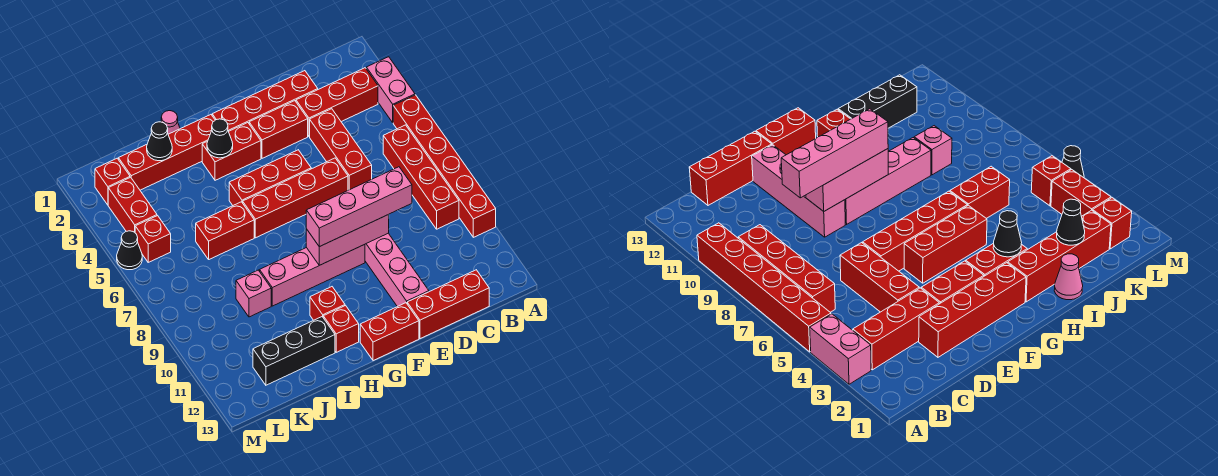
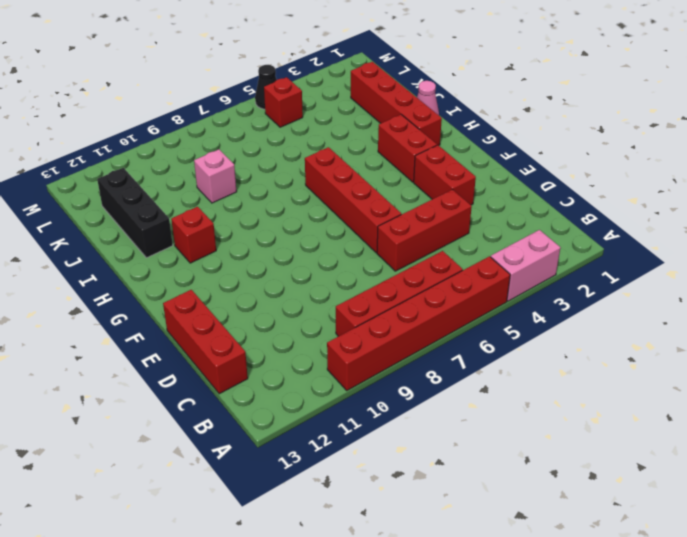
none -> red 1x3 brick [296,68,378,136]
none -> red 1x4 brick [212,71,318,131]
none -> pink 1x4 brick [365,233,429,307]

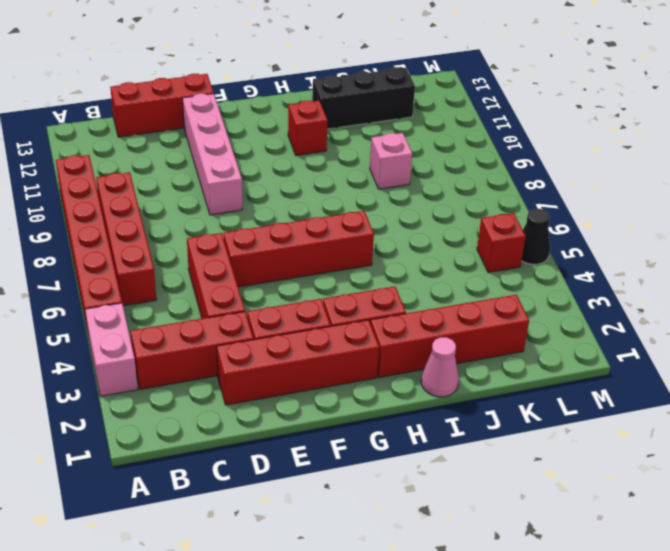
none -> red 1x3 brick [229,150,311,205]
none -> pink 1x4 brick [260,244,365,306]
none -> red 1x2 brick [360,303,419,361]

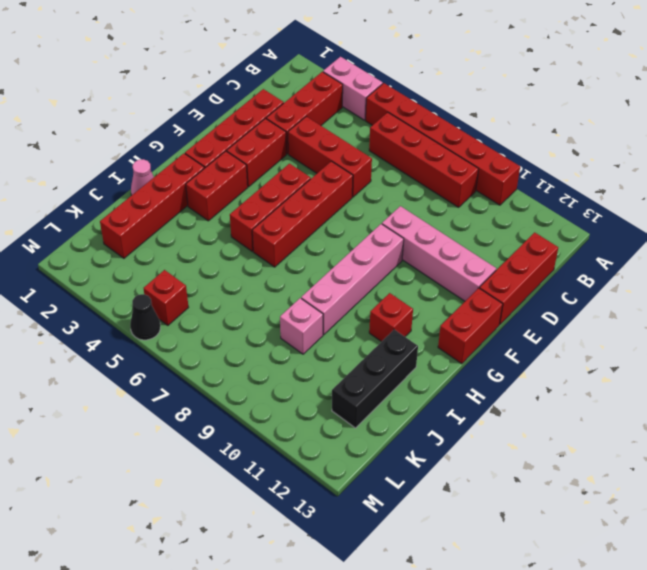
none -> red 1x1 brick [323,306,359,352]
none -> red 1x2 brick [196,202,254,259]
none -> red 1x1 brick [95,158,130,205]

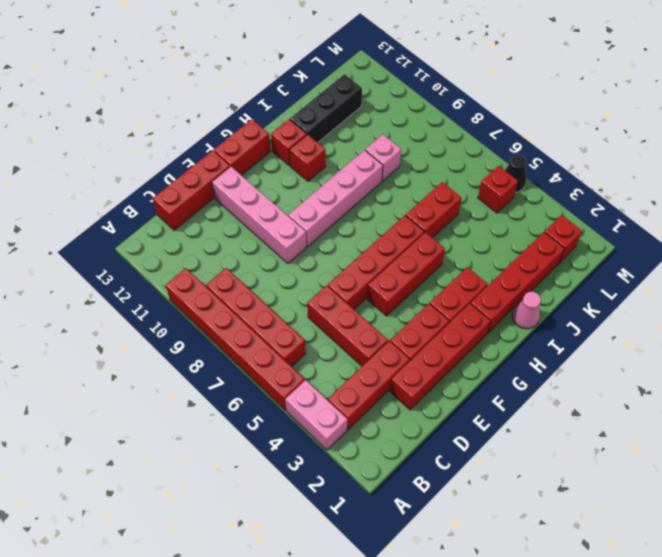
none -> red 1x2 brick [108,177,157,232]
none -> pink 1x3 brick [306,215,389,265]
none -> black 1x1 cone [207,119,233,158]

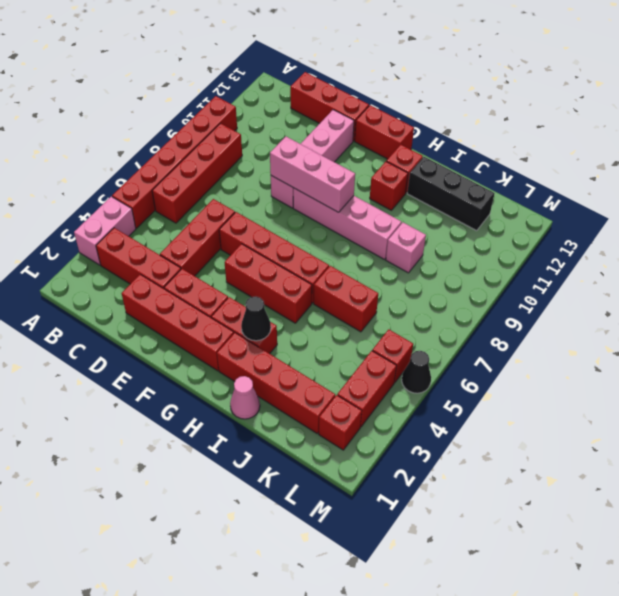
none -> black 1x1 cone [147,122,172,161]
none -> pink 1x4 brick [306,167,412,247]

